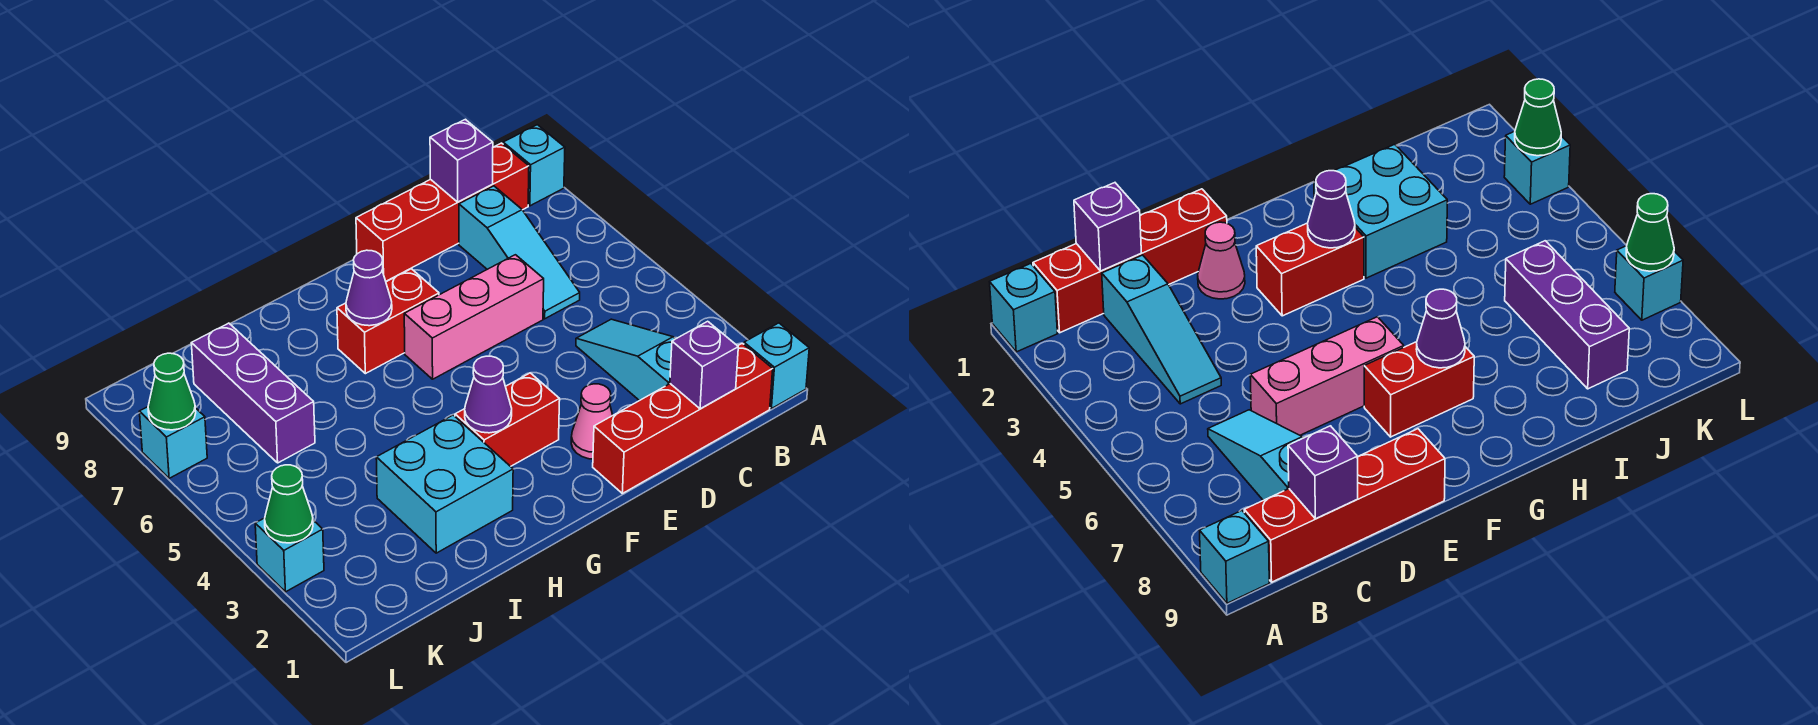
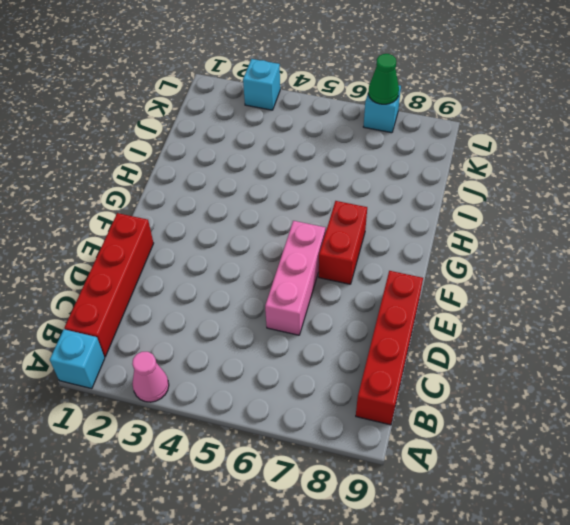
pink 1x1 cone [132,352,169,402] -> pink 1x1 cone moved to [571,384,613,459]
none -> cyan 1x1 brick [503,125,565,206]
none -> cyan 1x3 slope [576,319,675,401]
none -> cyan 1x3 slope [459,186,580,319]

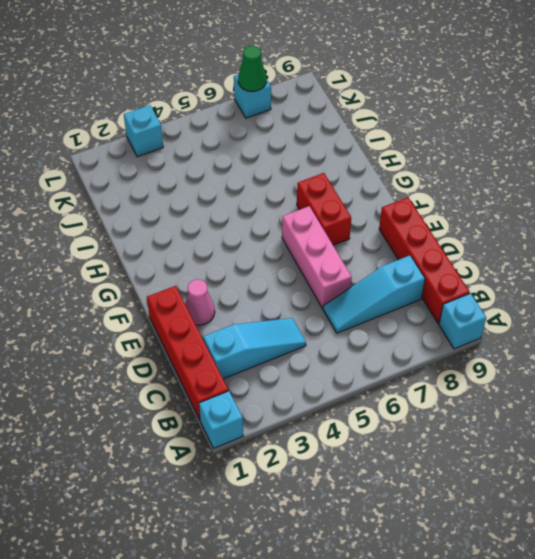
none -> red 1x2 brick [455,373,560,466]
none -> cyan 2x2 brick [376,415,513,553]
none -> purple 1x3 brick [191,323,315,463]

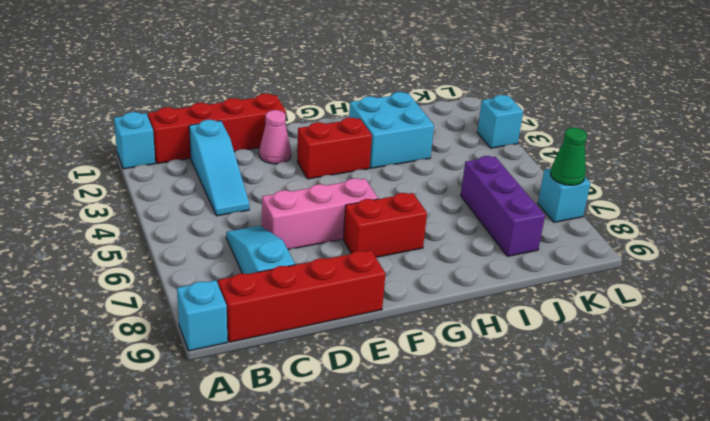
none -> purple 1x1 brick [670,321,738,409]
none -> purple 1x1 brick [430,119,493,202]
none -> purple 1x1 cone [465,356,512,433]

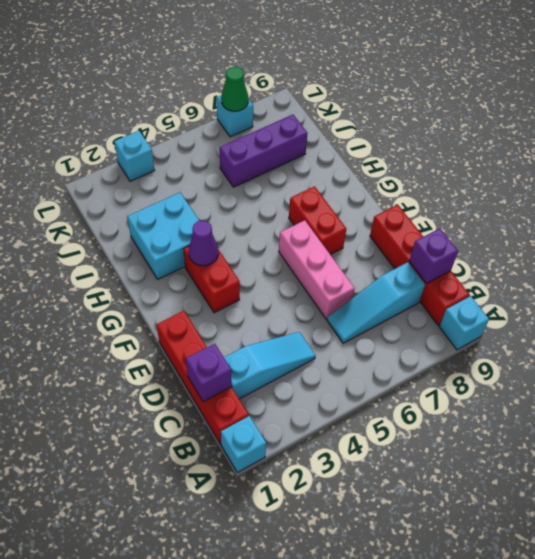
none -> pink 1x1 cone [571,384,613,459]
none -> purple 1x1 cone [346,250,392,326]
none -> green 1x1 cone [265,465,313,543]

